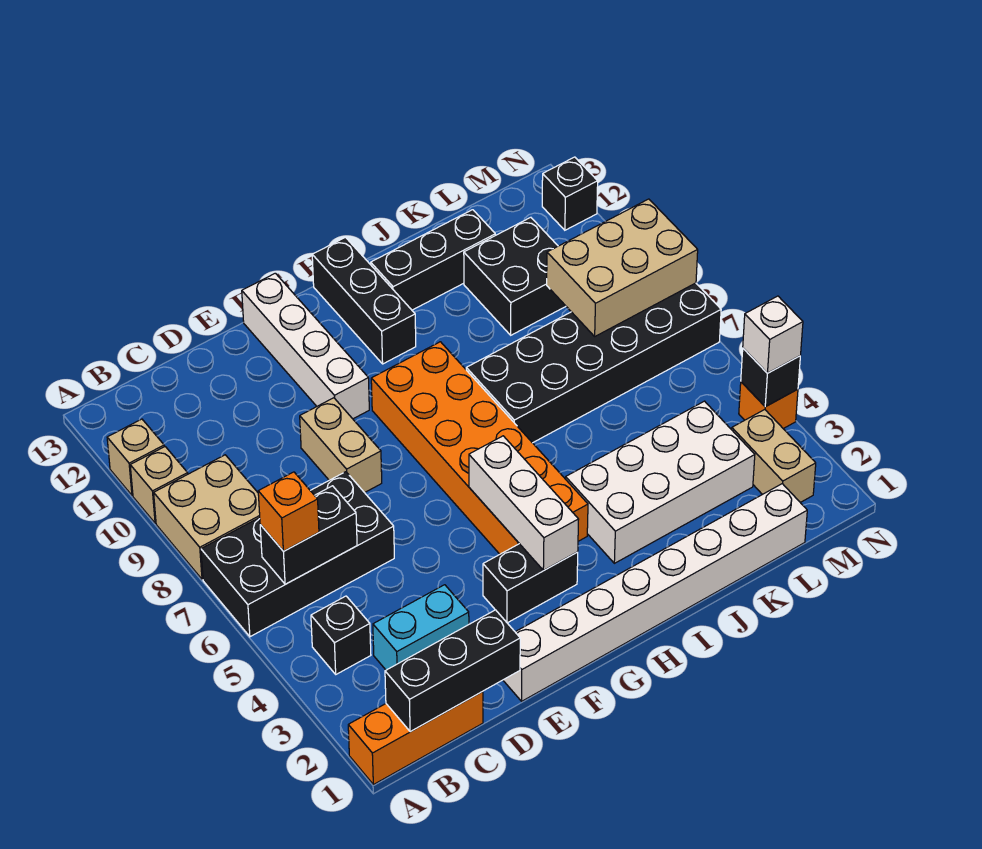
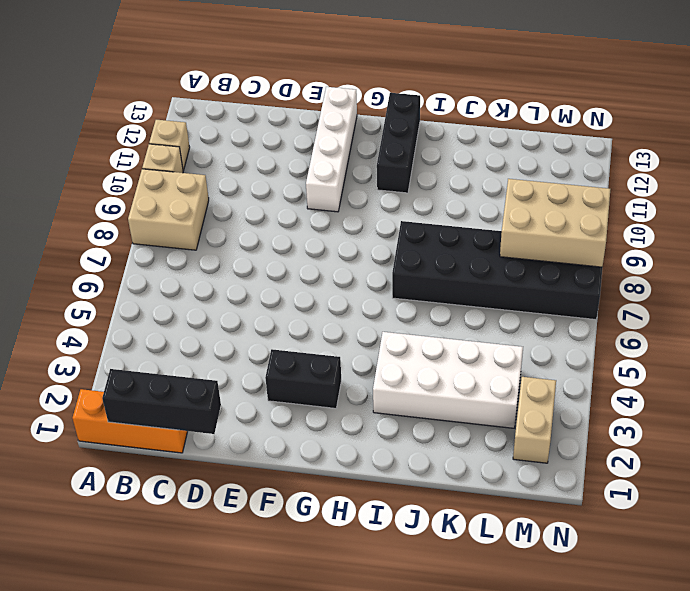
none -> black 2x4 brick [201,472,394,637]
none -> black 1x1 brick [311,596,371,674]
none -> cyan 1x2 brick [373,585,469,670]

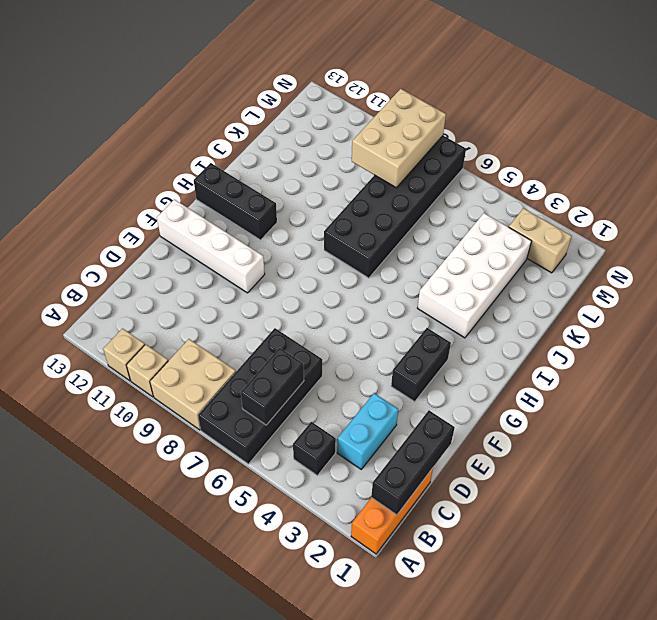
none -> white 1x8 brick [503,484,807,701]
none -> tan 1x2 brick [300,398,382,493]
none -> orange 2x6 brick [371,342,588,554]

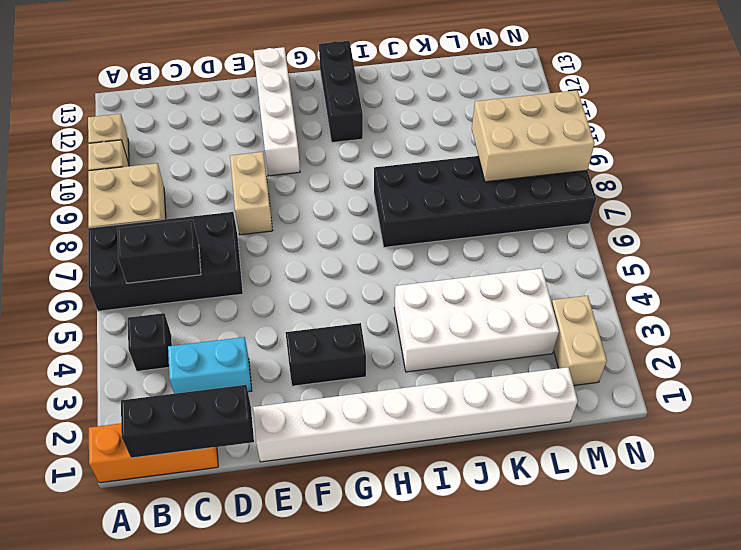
none -> orange 2x6 brick [371,342,588,554]
none -> black 1x3 brick [371,210,495,310]
none -> black 2x2 brick [464,217,566,335]

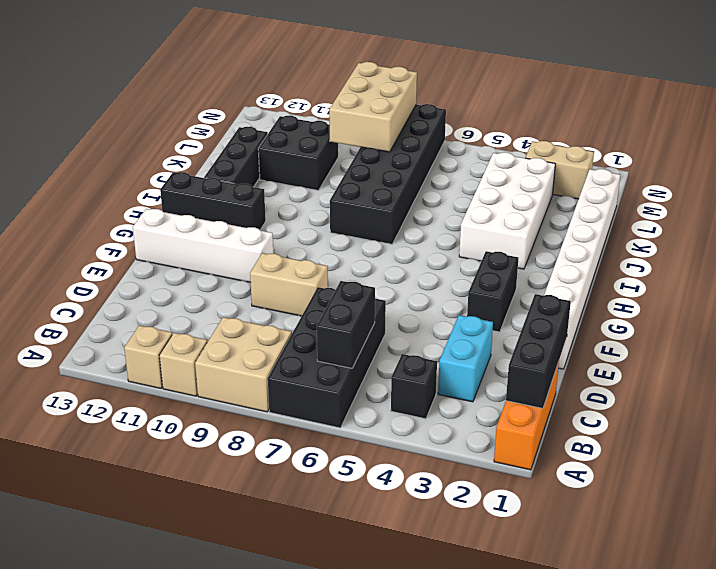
none -> orange 2x6 brick [371,342,588,554]
none -> orange 1x1 brick [739,382,798,429]
none -> black 1x1 brick [542,157,598,230]

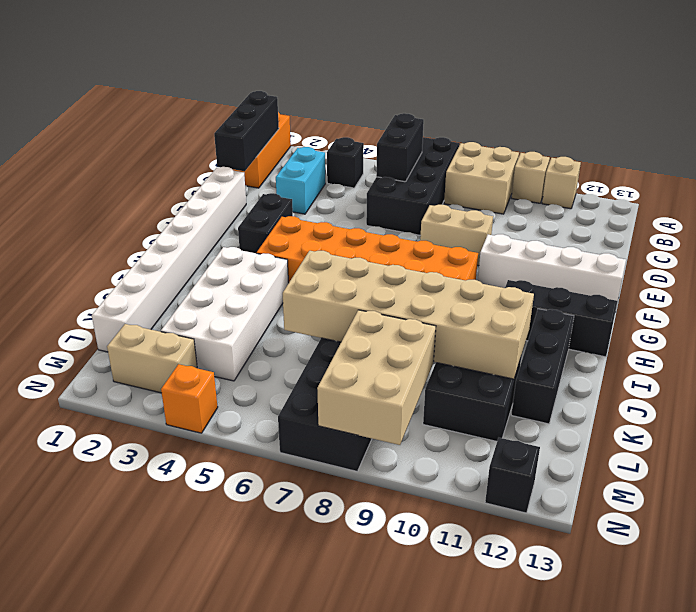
tan 2x6 brick [283,251,534,379] -> none
none -> white 1x3 brick [469,436,579,570]
none -> black 1x1 brick [741,348,800,407]
none -> orange 1x1 brick [258,472,319,551]

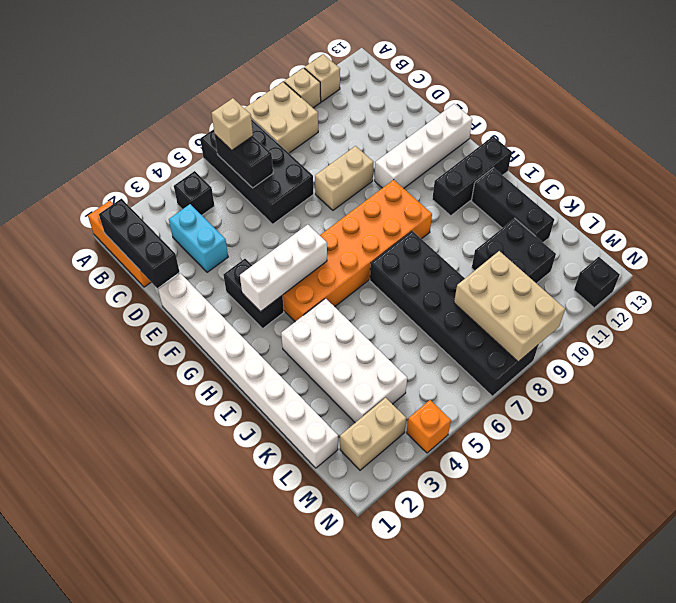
tan 1x1 brick [212,98,253,150] -> orange 1x1 brick [258,472,319,551]
none -> black 1x1 brick [741,348,800,407]
none -> white 1x1 brick [743,296,803,373]

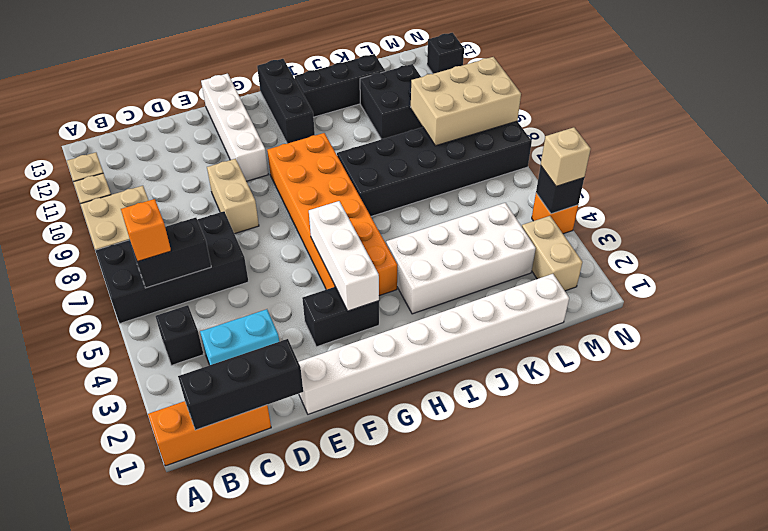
tan 1x1 brick [541,127,591,186] -> white 1x1 brick [743,296,803,373]

